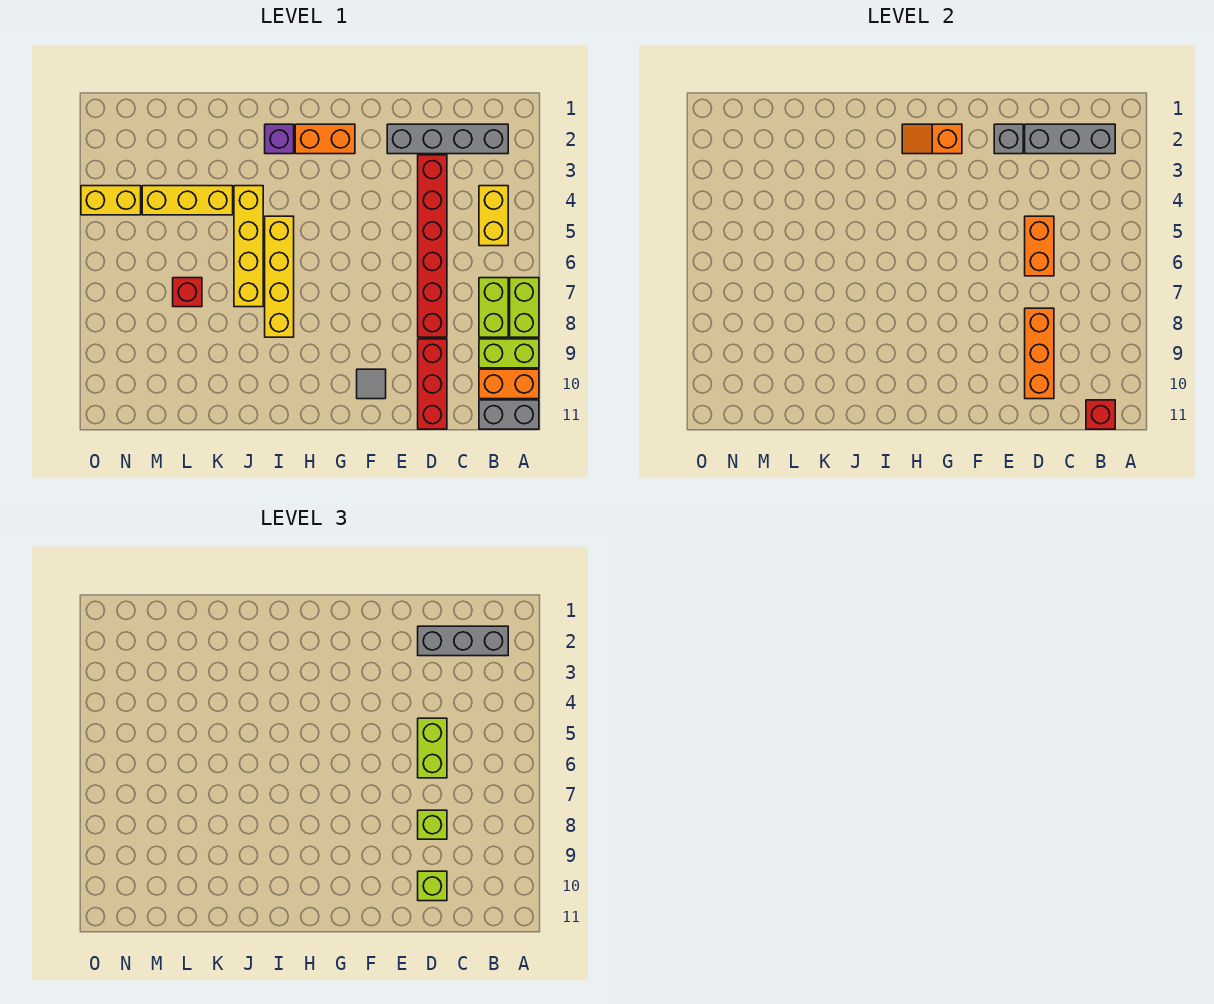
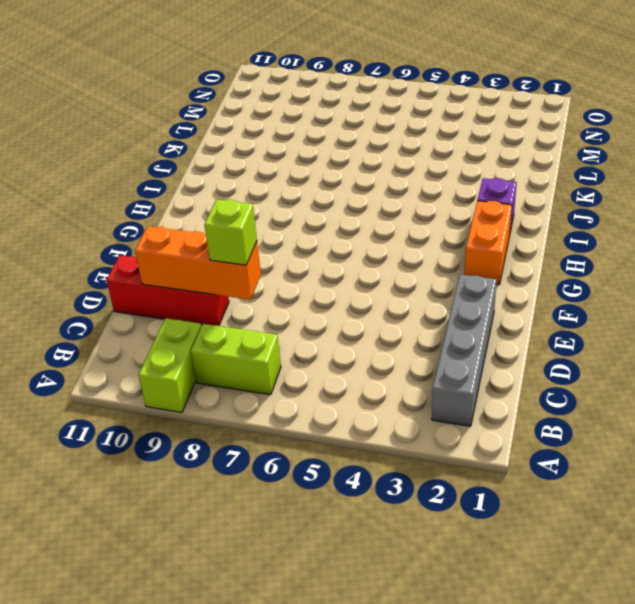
none -> lime 1x2 brick [510,278,539,337]
none -> orange 1x2 brick [479,369,539,399]
none -> grey 1x2 brick [479,400,539,429]

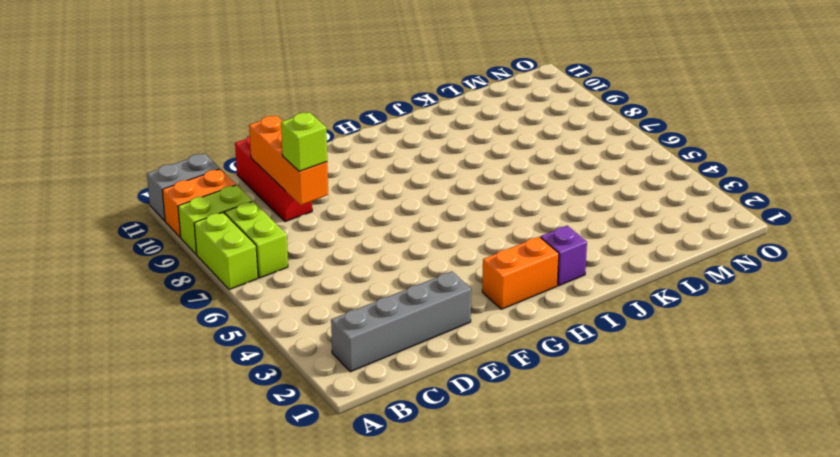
none -> yellow 1x2 brick [479,186,508,246]
none -> red 1x6 brick [418,155,447,337]
none -> grey 1x1 tile [357,369,386,399]

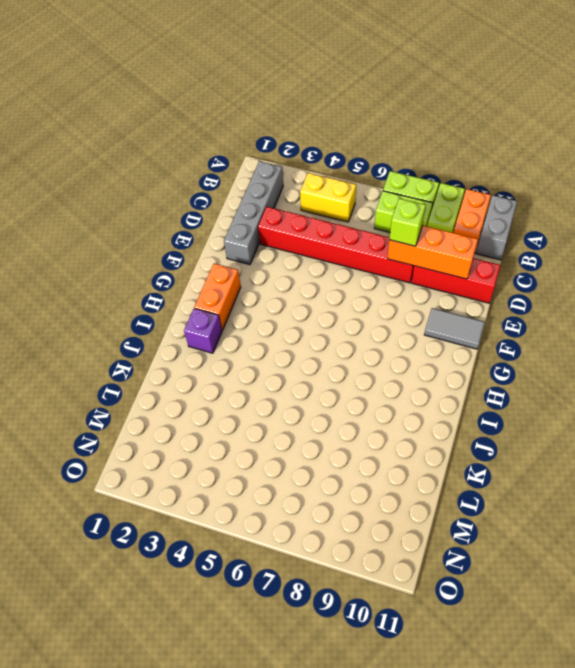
grey 1x2 tile [424,308,485,349] -> grey 1x1 tile [357,369,386,399]
none -> yellow 1x4 brick [265,216,294,337]
none -> yellow 1x4 brick [234,186,263,307]
none -> yellow 1x3 brick [142,186,233,215]

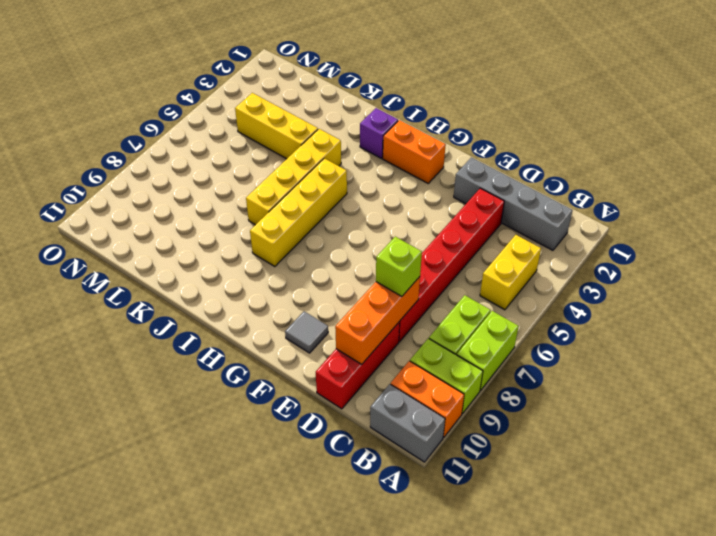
none -> red 1x1 brick [173,278,202,307]
none -> yellow 1x2 brick [81,186,141,215]
none -> grey 1x3 brick [1025,124,1115,154]

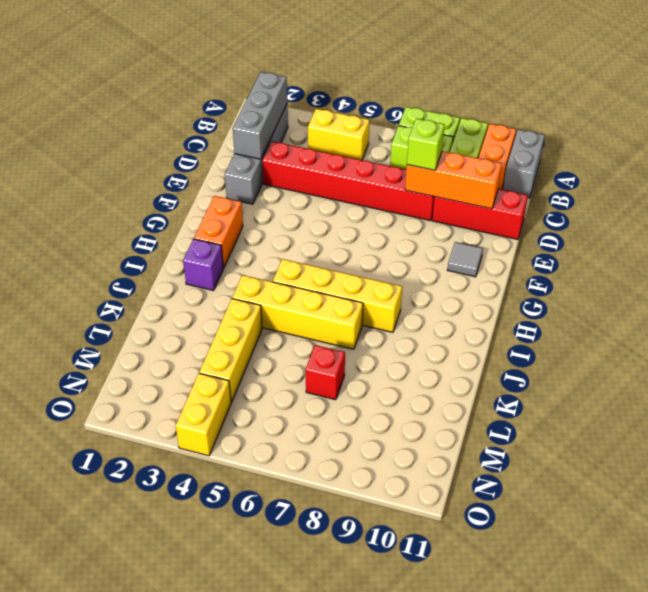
none -> red 1x1 brick [1086,400,1115,429]
none -> orange 1x2 brick [1025,216,1054,276]
none -> grey 1x1 brick [994,124,1023,154]

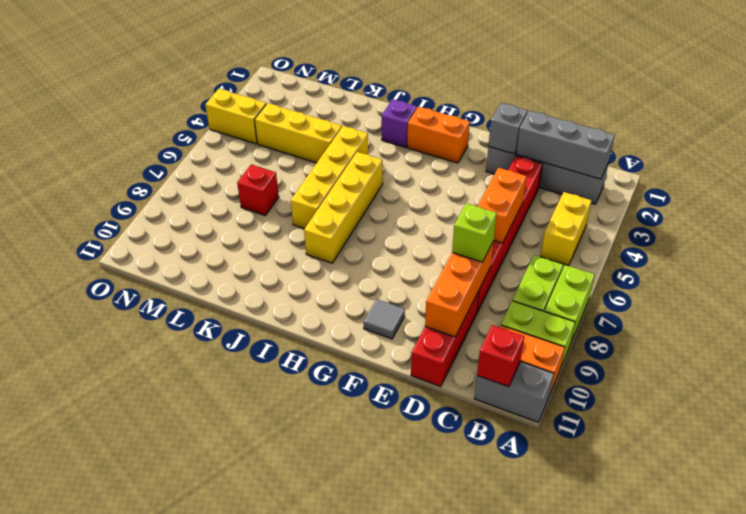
none -> orange 1x2 slope [902,124,962,154]
none -> grey 1x3 brick [418,626,508,656]
none -> lime 1x2 brick [418,718,447,778]

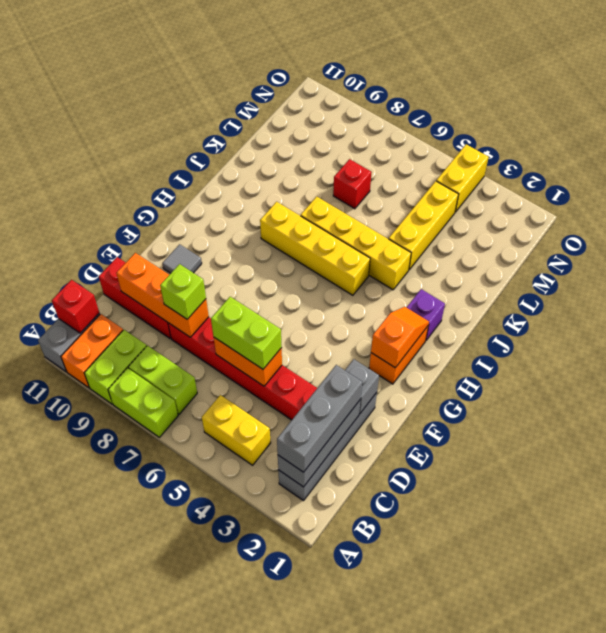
none -> lime 1x1 brick [418,871,447,901]

